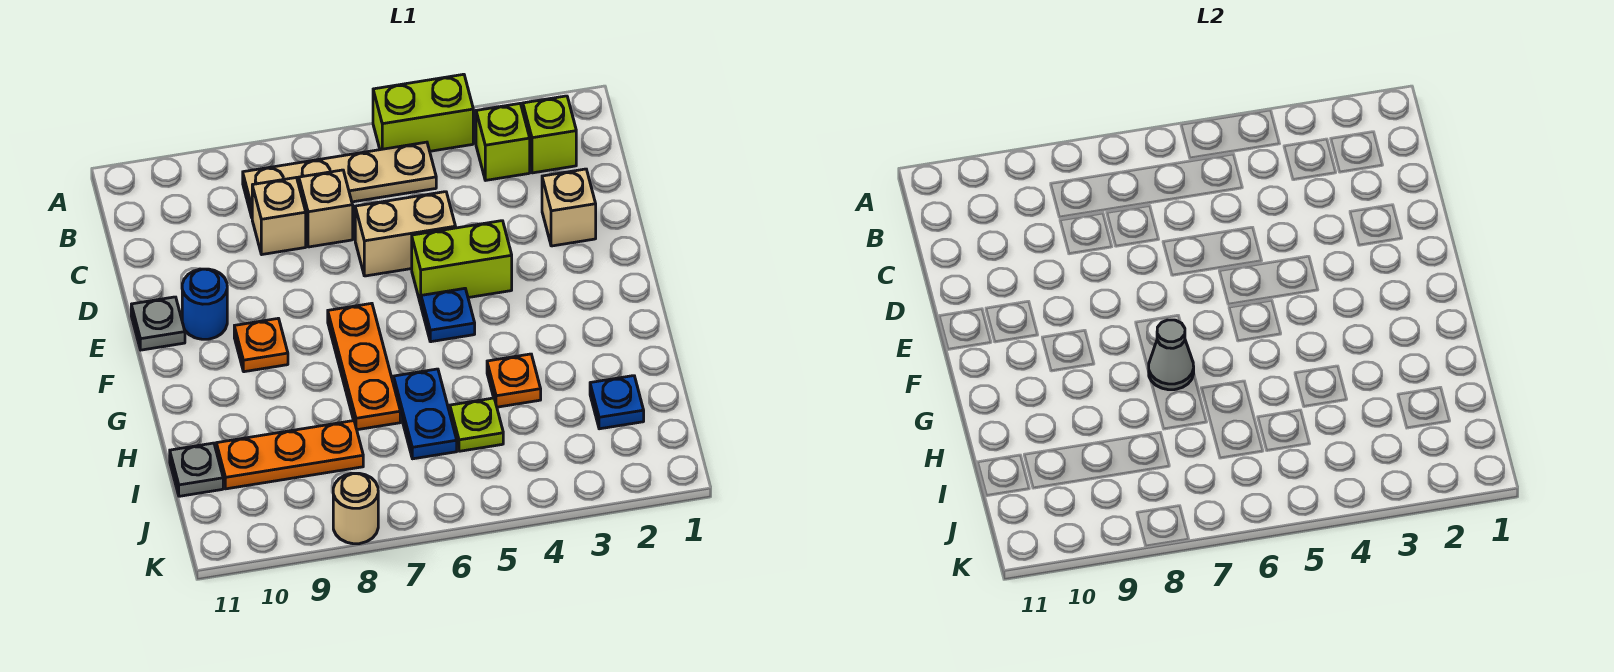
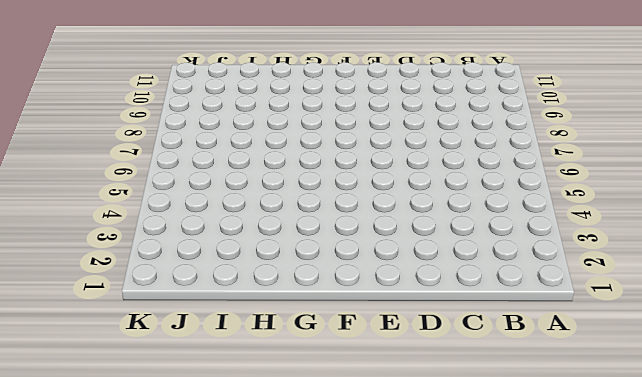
none -> lime 1x2 brick [373,74,473,151]
none -> lime 1x1 brick [523,96,576,173]
none -> lime 1x1 brick [476,104,530,180]

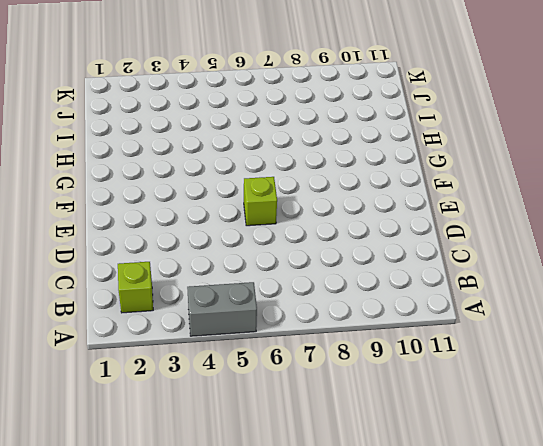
grey 1x2 brick [187,282,257,336] -> lime 1x2 brick [373,74,473,151]
lime 1x1 brick [244,177,277,226] -> lime 1x1 brick moved to [476,104,530,180]
none -> tan 1x4 plate [243,142,436,217]
none -> tan 1x1 brick [299,170,353,247]
none -> tan 1x1 brick [252,178,306,254]

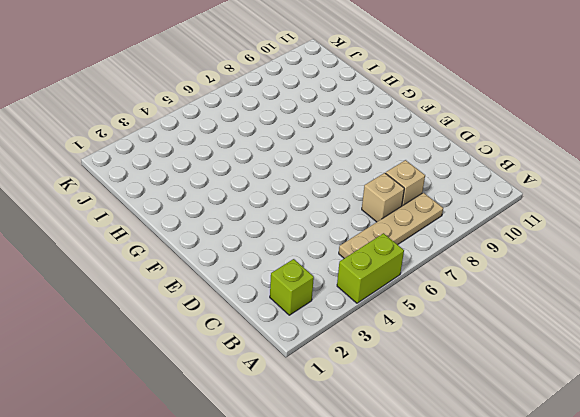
none -> lime 1x1 brick [476,104,530,180]
none -> tan 1x1 brick [542,169,596,246]
none -> tan 1x2 brick [355,192,456,276]

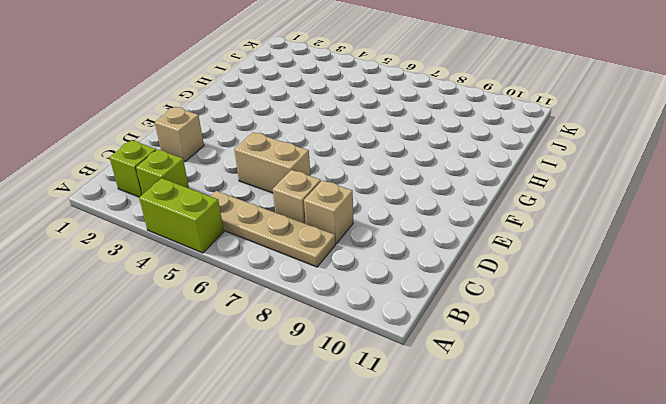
none -> lime 1x2 brick [412,221,512,304]
none -> blue 1x1 round brick [182,269,227,339]
none -> grey 1x1 plate [131,297,185,350]

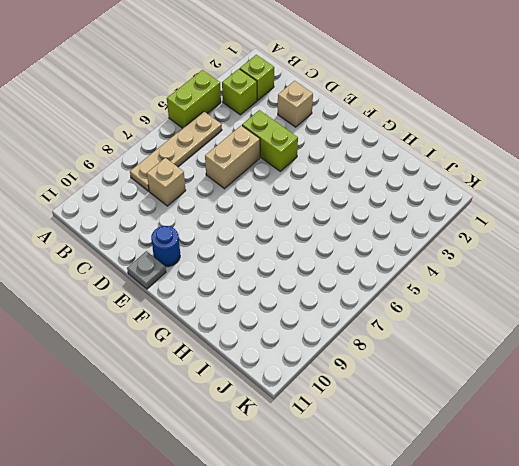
lime 1x2 brick [242,110,298,171] -> lime 1x2 brick turned to [412,221,512,304]
none -> tan 1x1 brick [299,170,353,247]
none -> blue 1x1 plate [421,288,475,342]
none -> orange 1x3 plate [328,303,400,430]

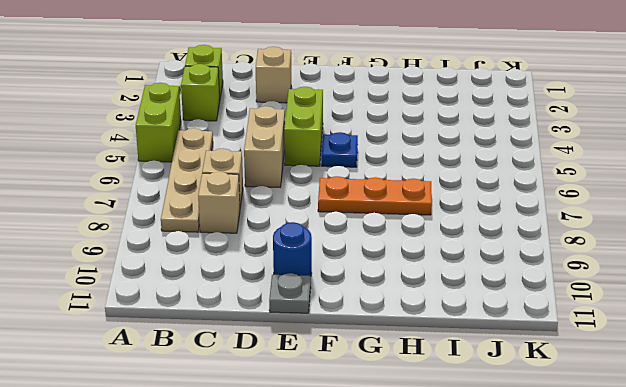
none -> orange 1x1 plate [234,318,288,372]
none -> orange 1x1 plate [487,354,541,407]
none -> blue 1x2 plate [394,369,457,459]

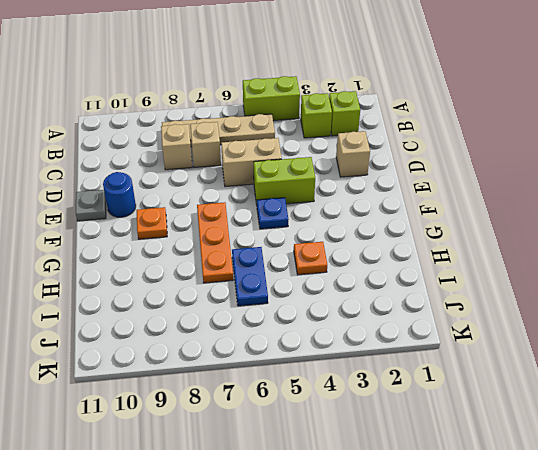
none -> blue 1x1 plate [590,376,644,429]
none -> lime 1x1 plate [450,398,503,451]
none -> orange 1x3 plate [216,421,363,489]

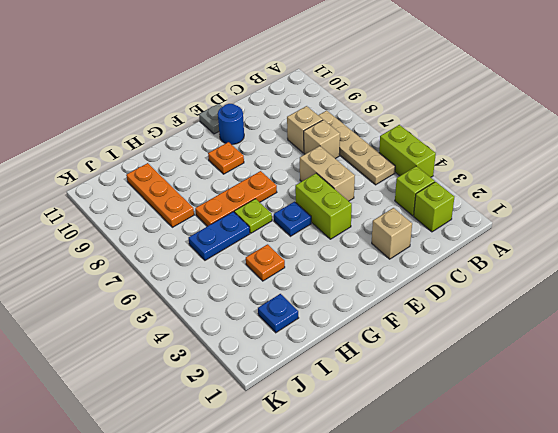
lime 1x1 plate [234,199,272,233] -> lime 1x1 plate moved to [450,398,503,451]
none -> grey 1x1 plate [170,443,223,496]
none -> tan 1x1 round brick [333,473,378,544]
none -> grey 1x1 cone [1149,320,1194,390]

